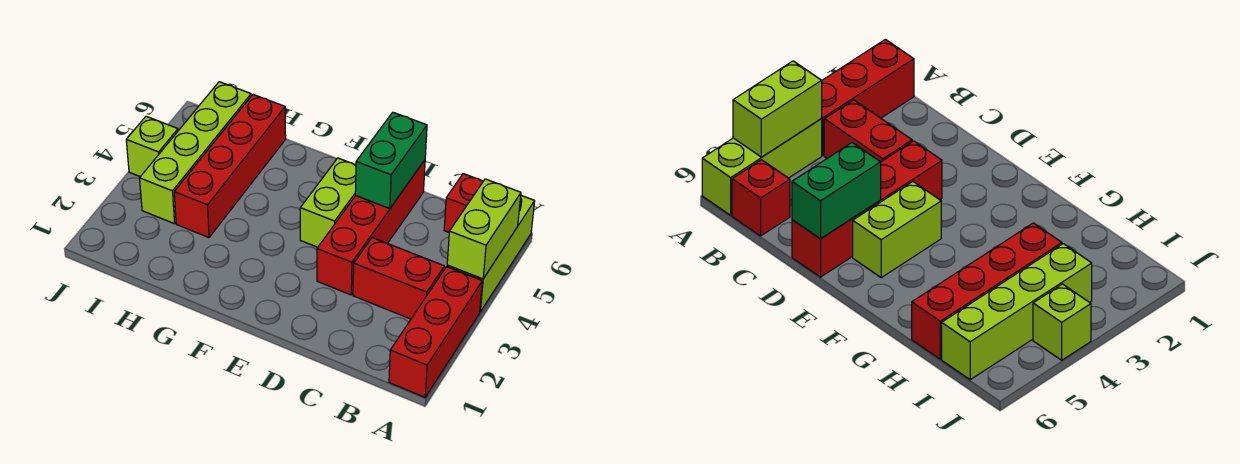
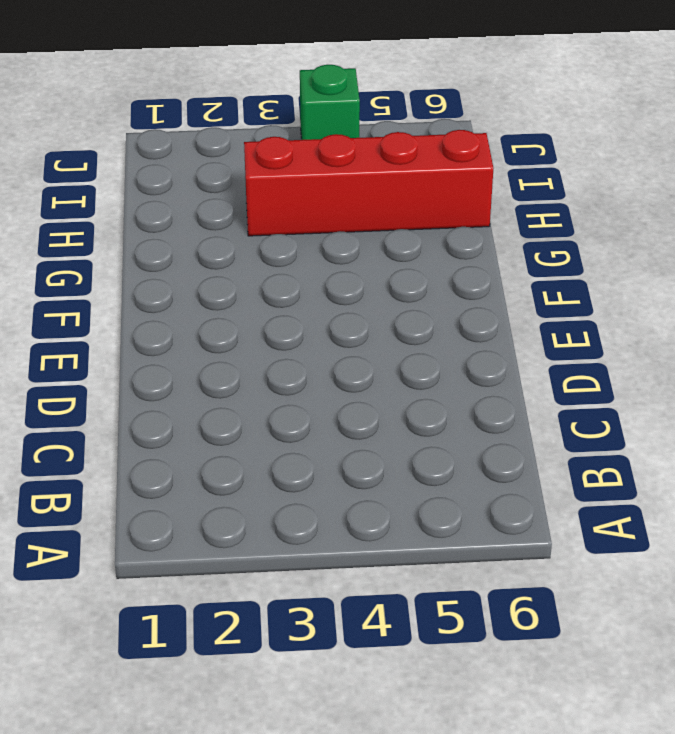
green 1x1 brick [300,65,360,140] -> lime 1x1 brick [126,116,178,177]
none -> red 1x3 brick [389,267,482,397]
none -> lime 1x3 brick [447,196,535,312]

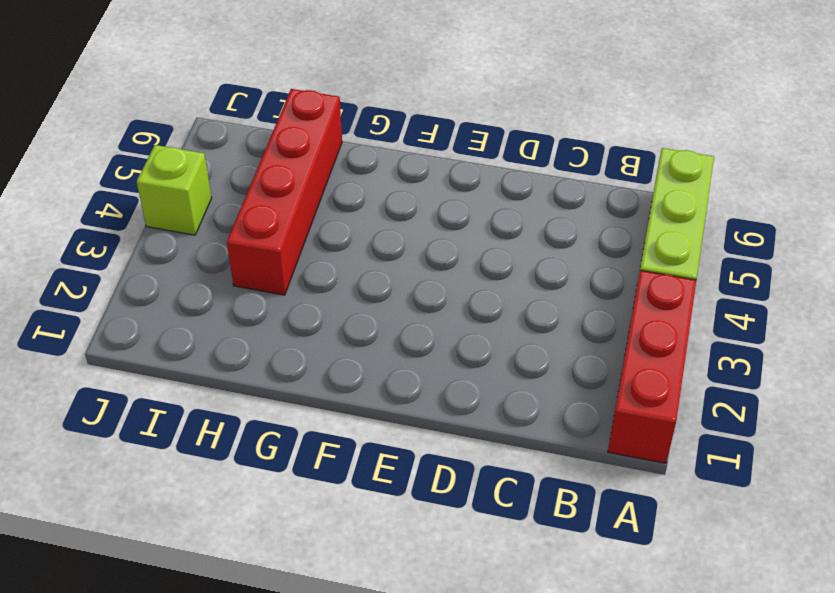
none -> red 1x2 brick [353,238,444,319]
none -> red 1x1 brick [444,174,483,232]

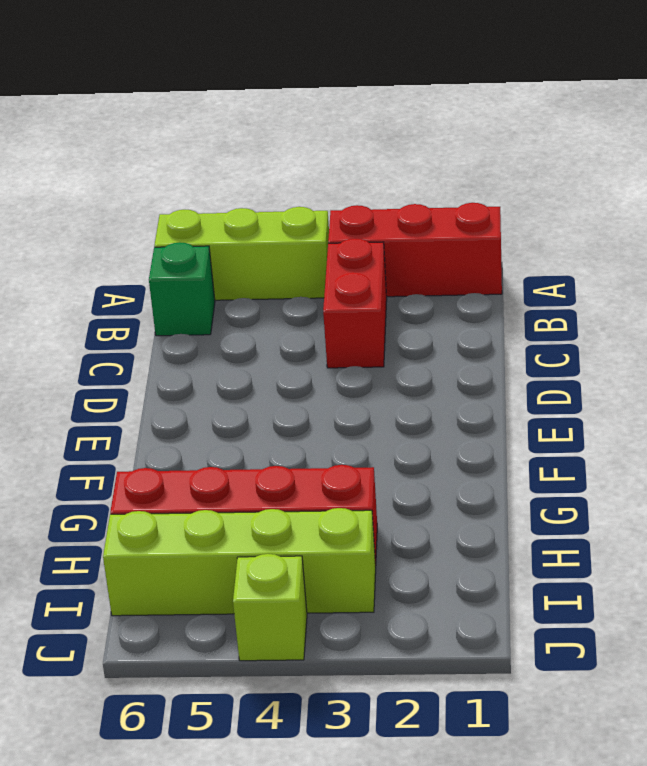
green 1x1 brick [149,242,215,336] -> red 1x1 brick [444,174,483,232]
none -> red 1x4 brick [317,160,425,295]
none -> lime 1x2 brick [300,158,356,247]

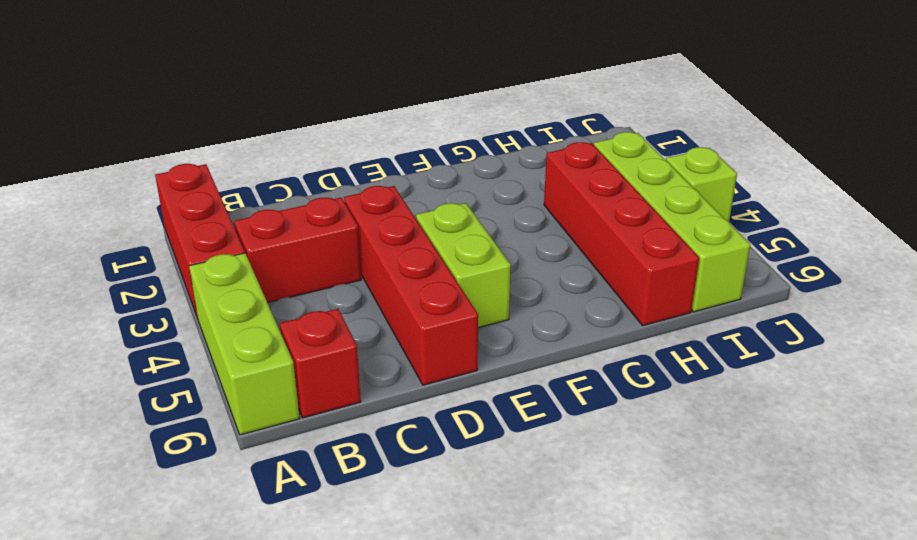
none -> lime 1x2 brick [447,179,521,279]
none -> green 1x2 brick [355,112,427,209]

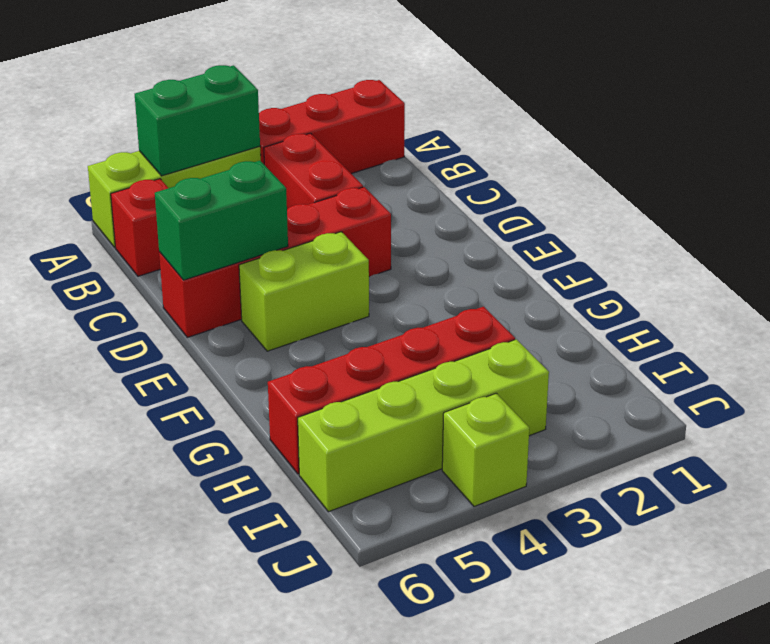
green 1x2 brick [135,65,260,176] -> lime 1x2 brick [447,179,521,279]

